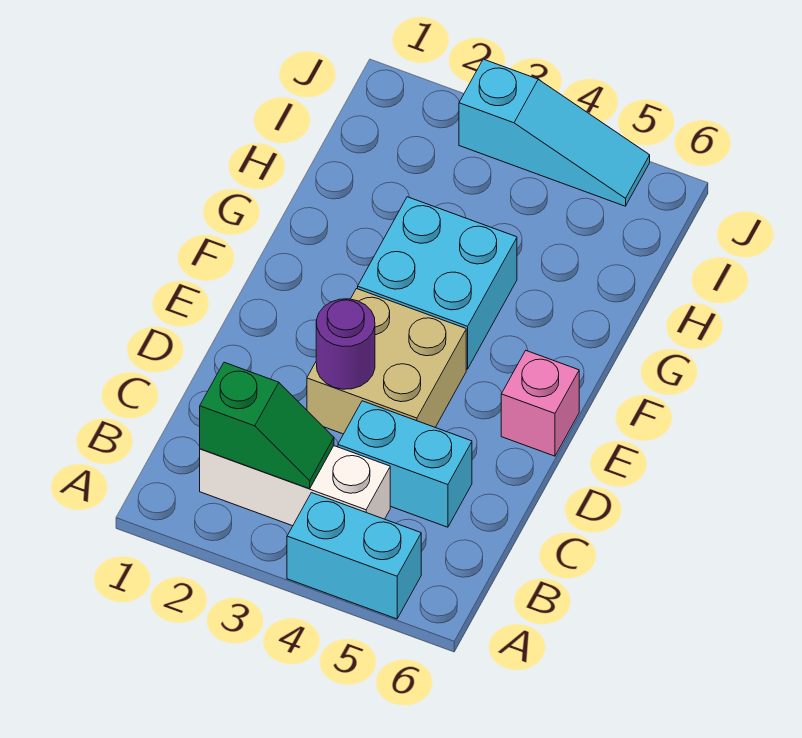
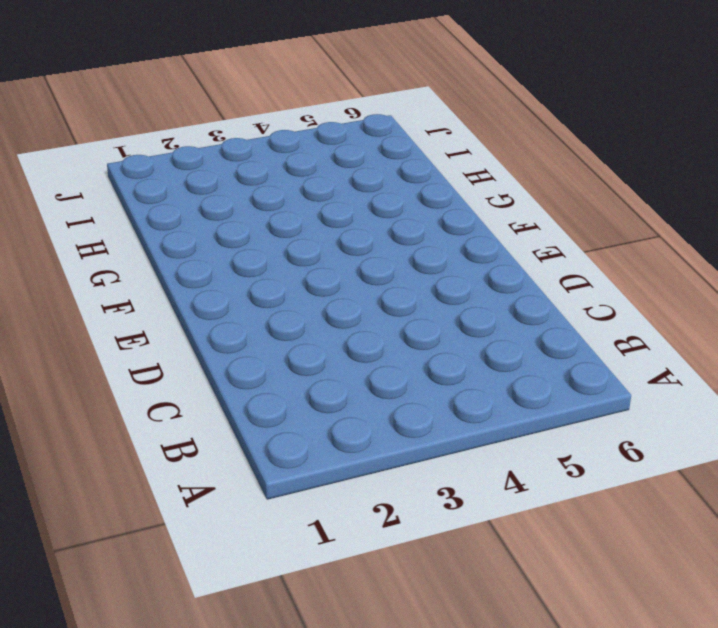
none -> cyan 1x2 brick [287,493,421,619]
none -> white 1x3 brick [200,446,390,526]

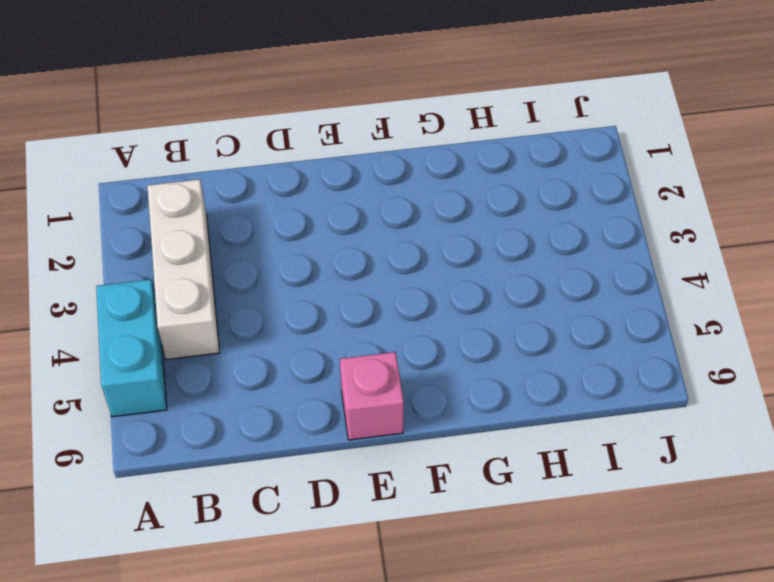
none -> cyan 1x2 brick [338,401,472,527]
none -> tan 2x2 brick [307,289,466,434]

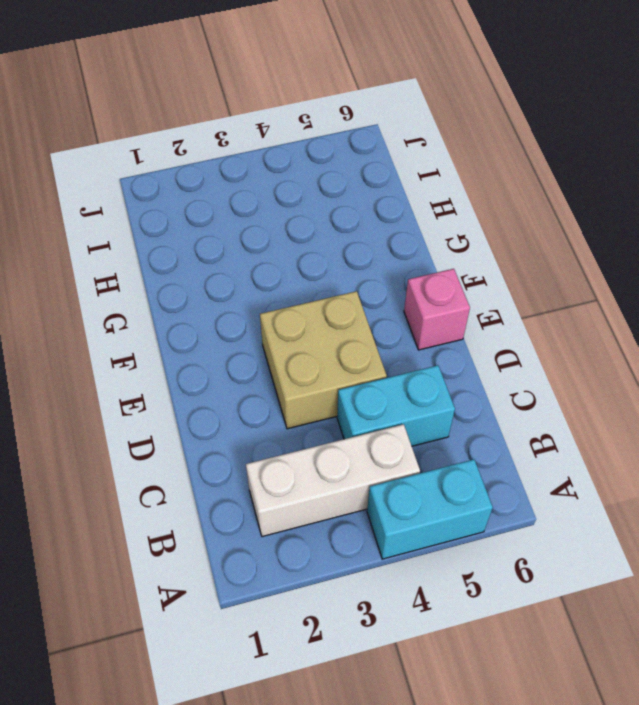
none -> cyan 2x2 brick [358,197,517,369]
none -> cyan 1x3 slope [459,59,650,206]

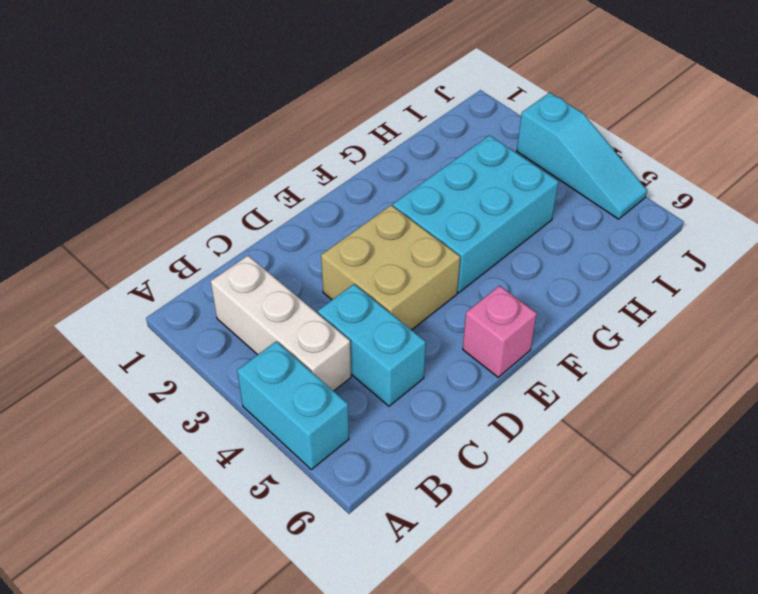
cyan 2x3 brick [393,135,558,293] -> cyan 2x2 brick [358,197,517,369]
none -> green 1x2 slope [200,362,334,489]
none -> purple 1x1 round brick [316,299,375,389]

